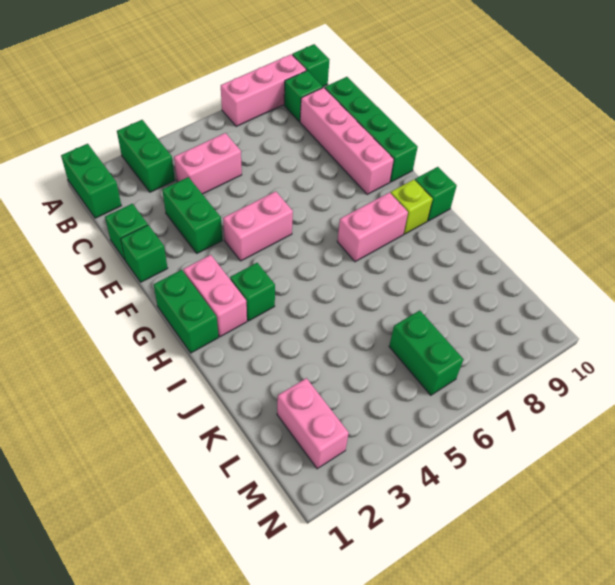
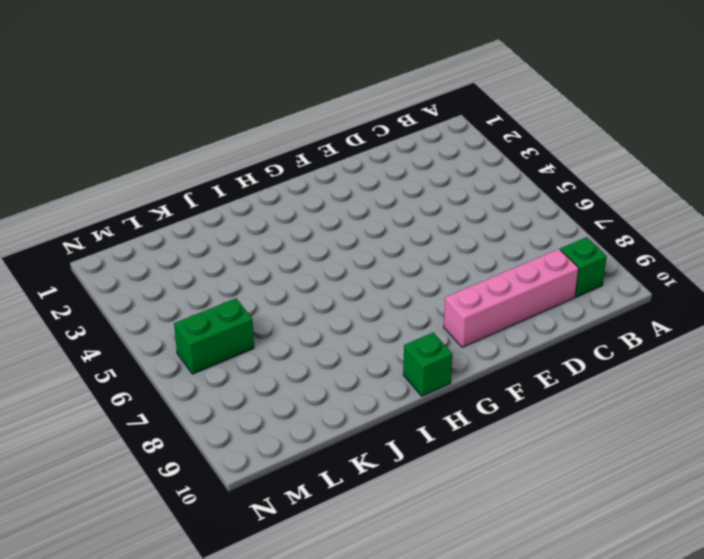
none -> green 1x2 brick [61,144,121,218]
none -> green 1x2 brick [117,120,175,192]
none -> pink 1x3 brick [221,54,306,126]

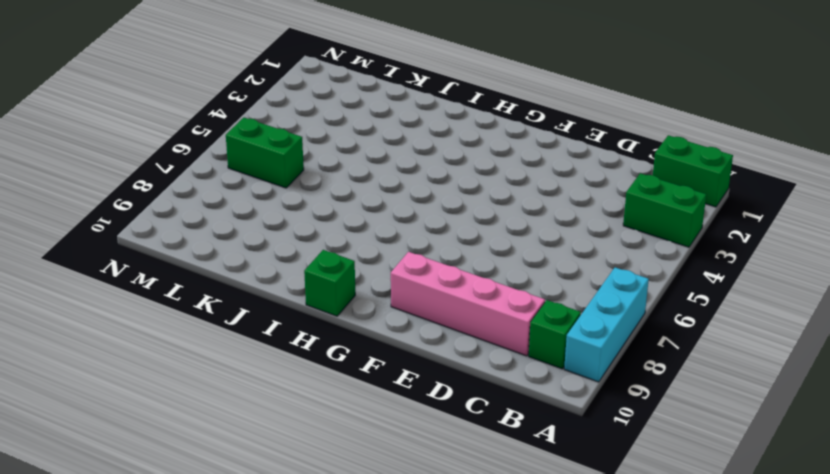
cyan 1x3 brick [564,267,649,382] -> pink 1x3 brick [221,54,306,126]
none -> green 1x1 brick [292,44,329,86]
none -> pink 1x2 brick [174,133,242,194]
none -> green 1x4 brick [325,77,418,182]

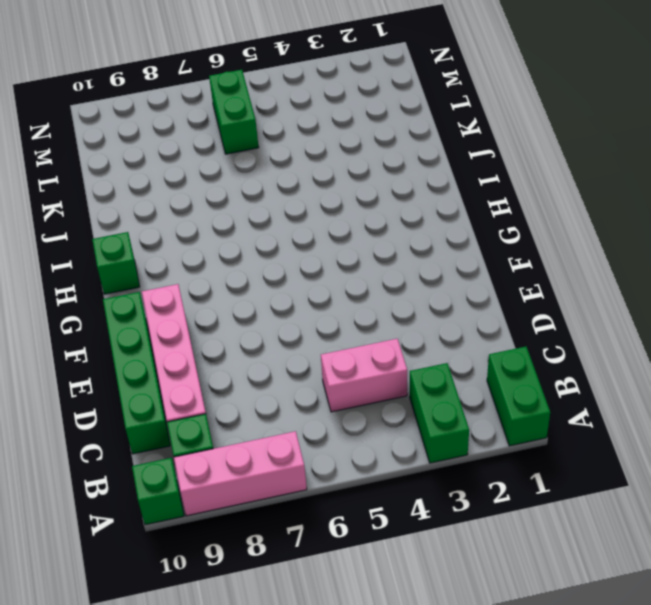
none -> green 1x1 brick [105,204,148,260]
none -> green 1x2 brick [162,177,222,253]
none -> green 1x1 brick [121,225,168,282]

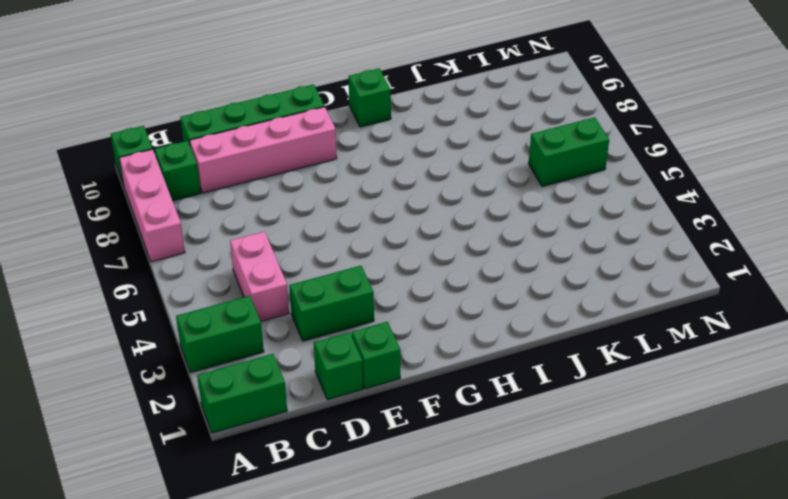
none -> pink 1x2 brick [223,191,293,261]
none -> green 1x2 brick [154,270,218,353]
none -> pink 1x2 brick [183,255,247,337]

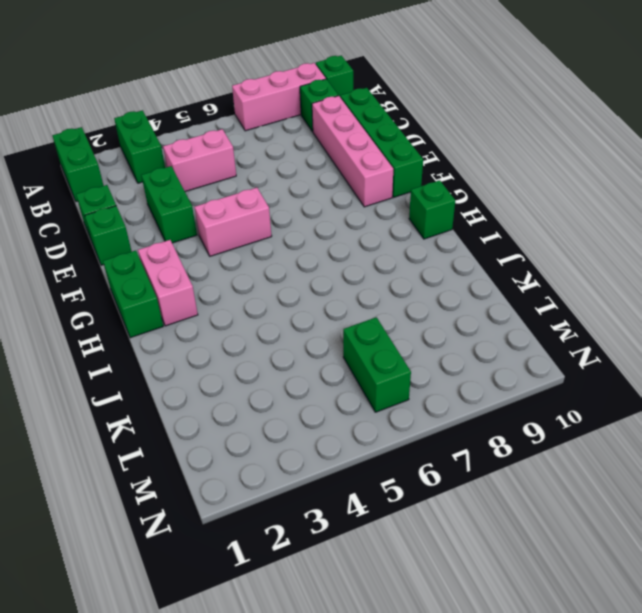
none -> green 1x1 brick [230,263,275,321]
none -> pink 1x2 brick [337,193,408,262]
none -> lime 1x1 brick [391,180,433,234]

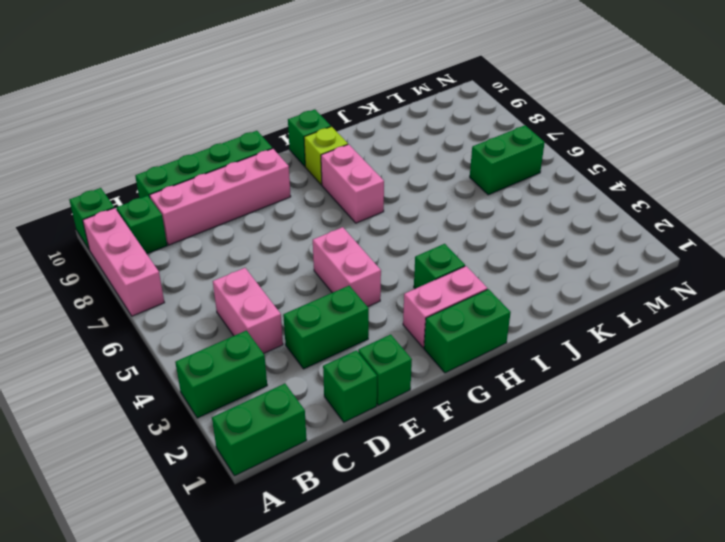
none -> pink 1x2 brick [277,378,349,469]

